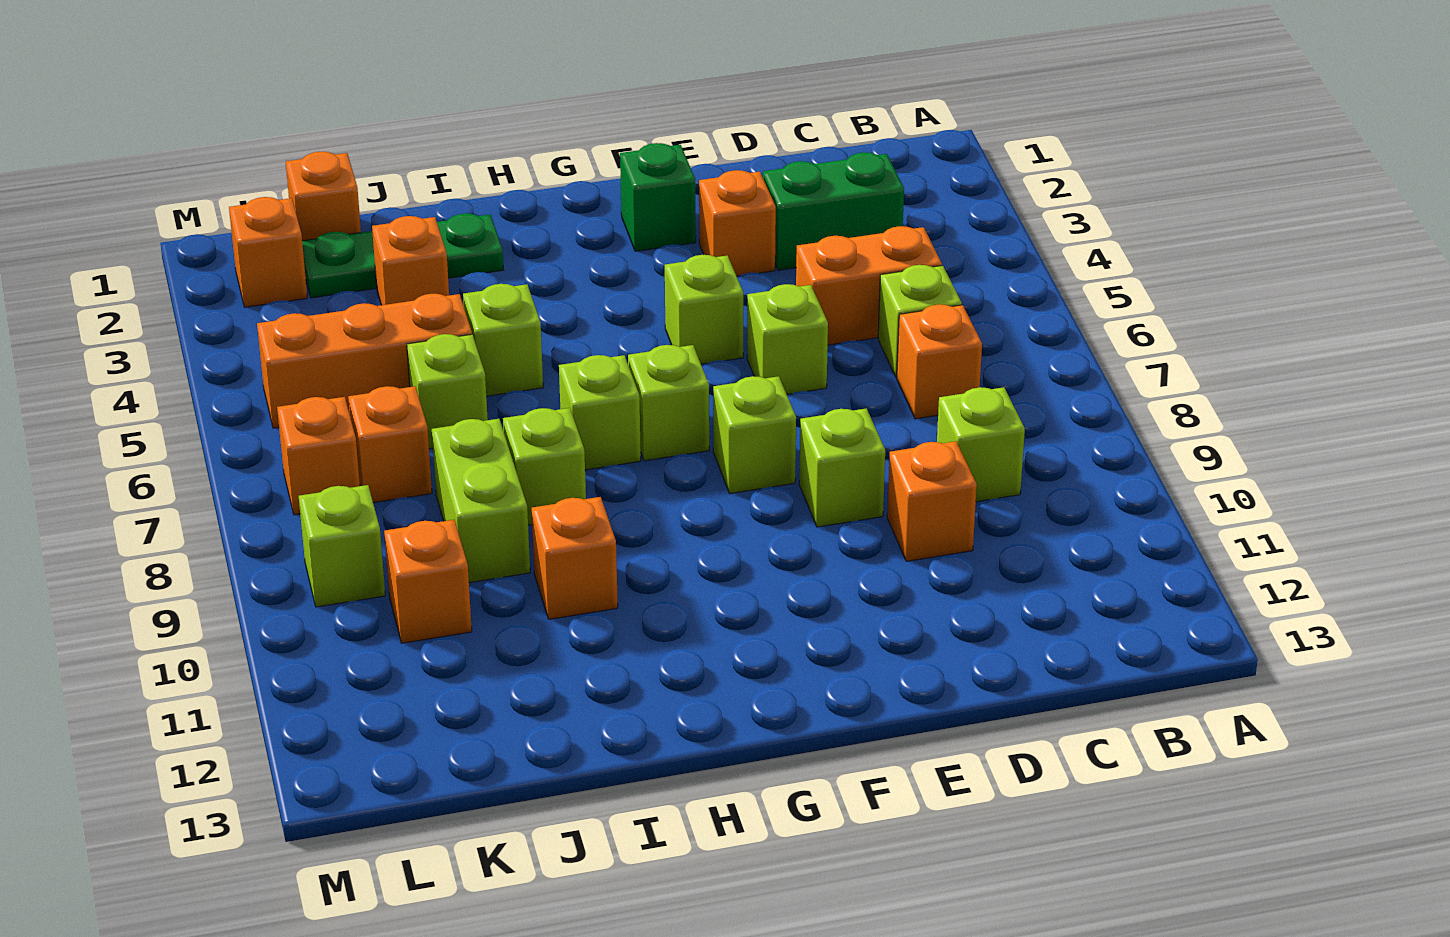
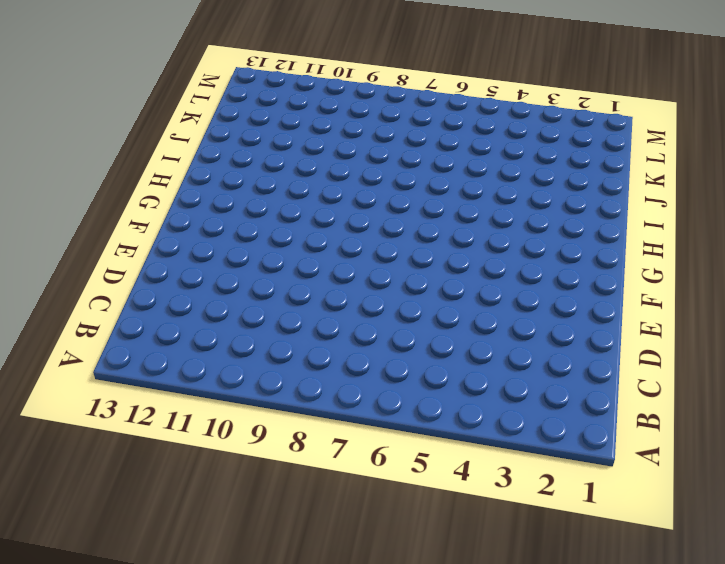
none -> green 1x2 brick [763,152,904,270]
none -> orange 1x2 brick [796,226,942,345]
none -> lime 1x1 brick [878,265,962,378]

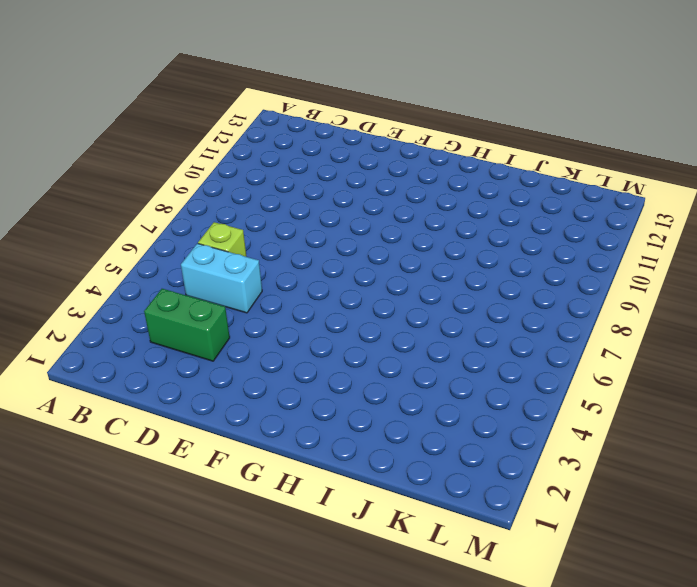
cyan 1x2 brick [181,243,262,313] -> orange 1x2 brick [796,226,942,345]
none -> orange 1x1 brick [897,304,982,419]
none -> lime 1x1 brick [937,387,1025,502]
none -> orange 1x1 brick [887,441,977,561]

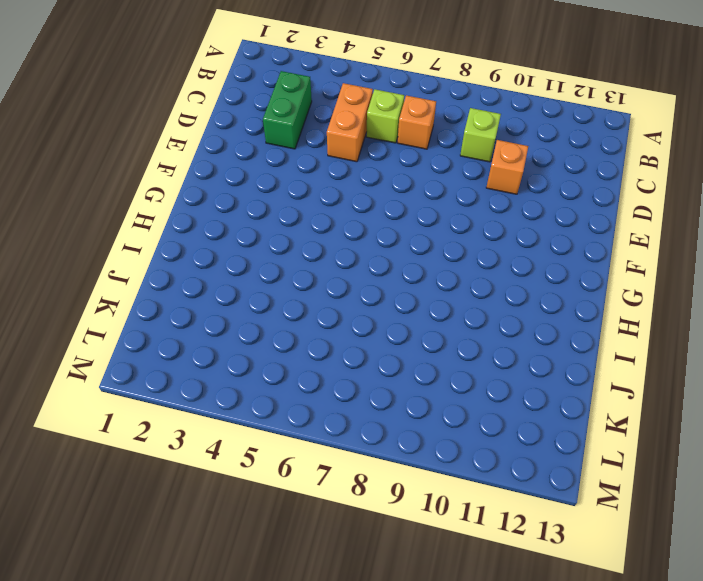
none -> orange 1x1 brick [699,170,776,276]
none -> lime 1x1 brick [747,284,828,394]
none -> lime 1x1 brick [799,408,885,527]

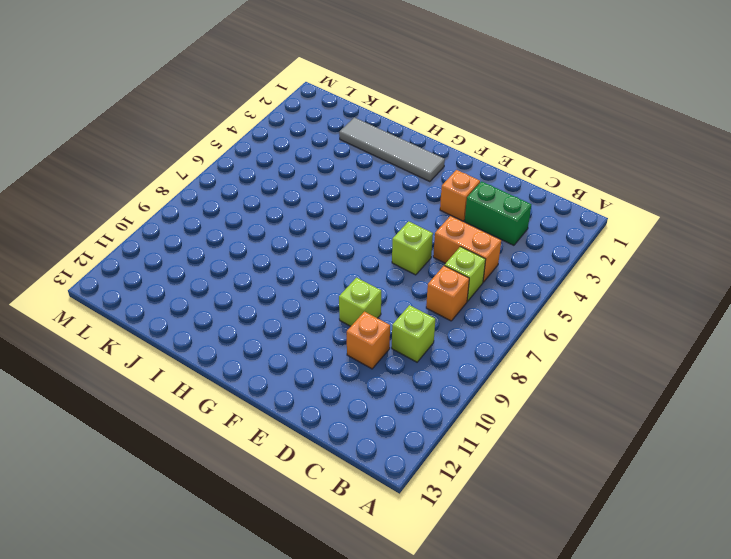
grey 1x4 tile [339,117,445,182] -> green 1x3 plate [302,213,504,298]
none -> green 1x1 brick [620,143,696,251]
none -> lime 1x1 brick [665,255,743,364]
none -> lime 1x1 brick [713,376,796,493]

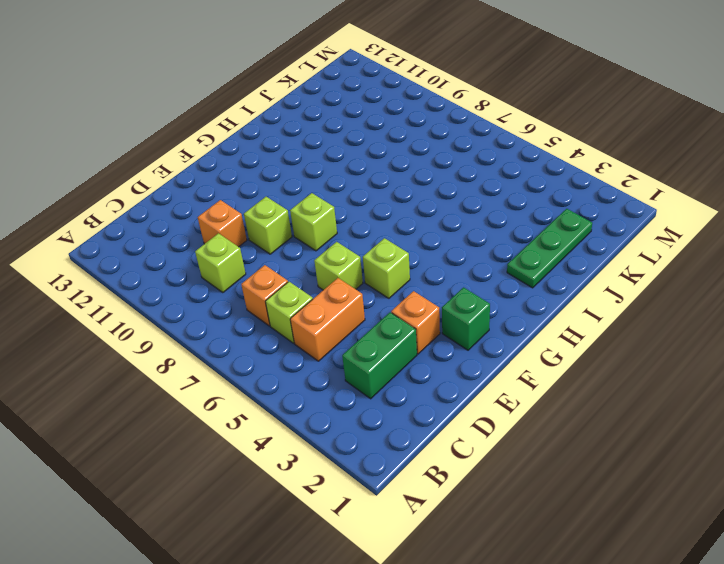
none -> lime 1x1 brick [628,345,709,461]
none -> lime 1x1 brick [559,355,641,470]
none -> lime 1x1 brick [463,284,543,396]

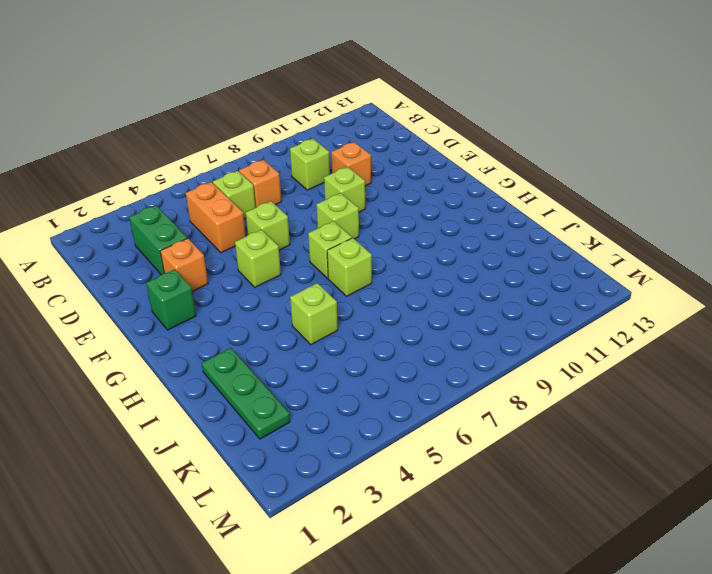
none -> lime 1x1 brick [503,408,586,525]
none -> orange 1x1 brick [532,497,618,619]
none -> orange 1x1 brick [372,216,449,305]

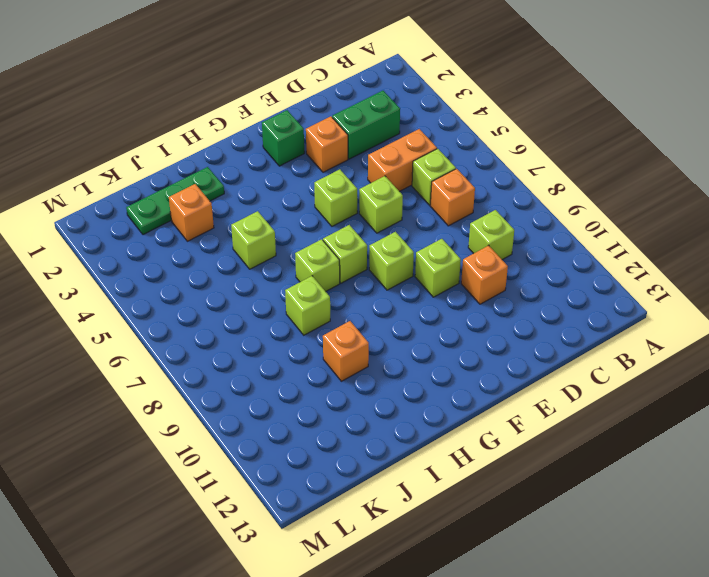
none -> orange 1x3 brick [257,294,472,428]
none -> lime 1x1 brick [407,334,488,449]
none -> lime 1x2 brick [432,419,530,583]

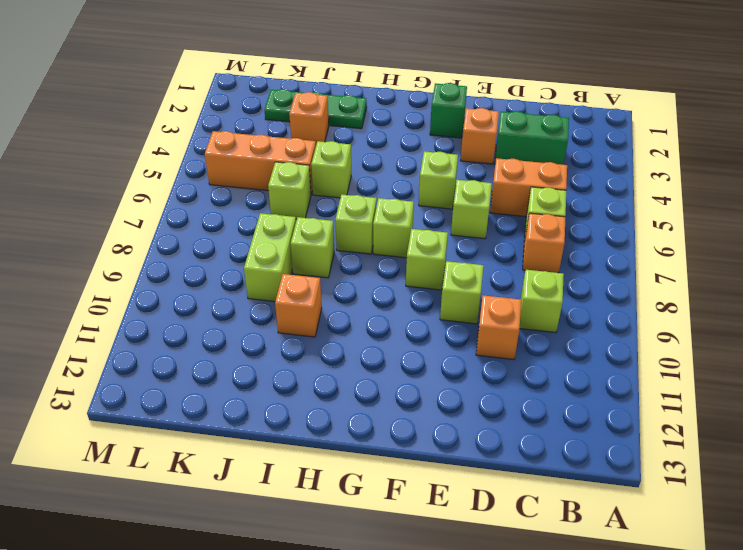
none -> orange 1x1 brick [286,152,361,241]
none -> orange 1x1 brick [348,386,432,503]
none -> orange 1x1 brick [384,520,472,643]

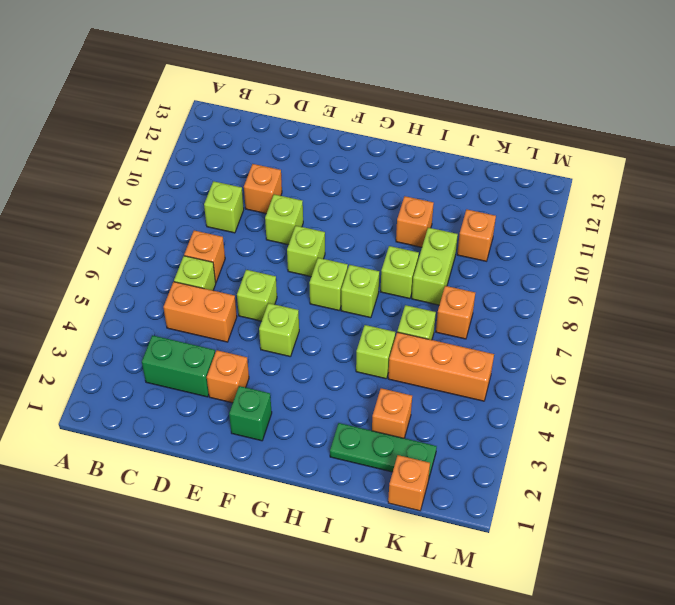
none -> orange 1x1 brick [229,197,307,307]
none -> orange 1x1 brick [277,397,360,515]
none -> lime 1x1 brick [299,485,385,607]

